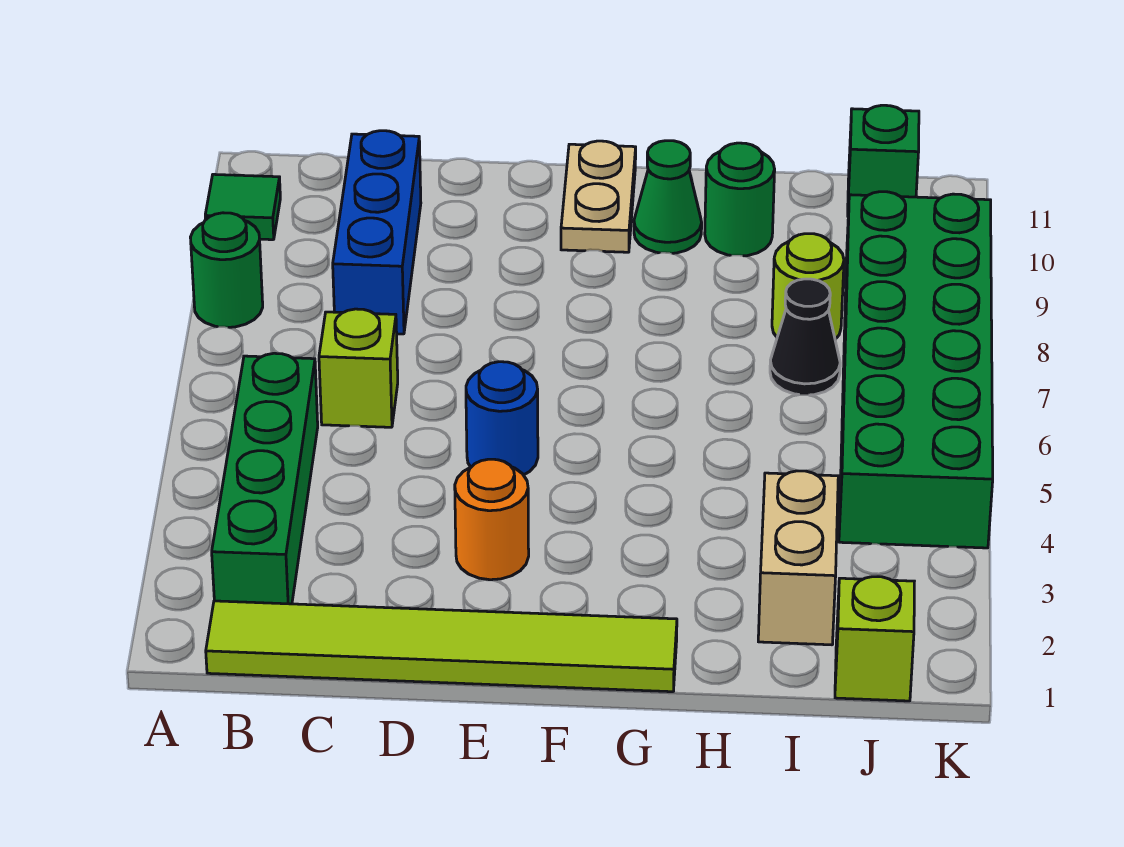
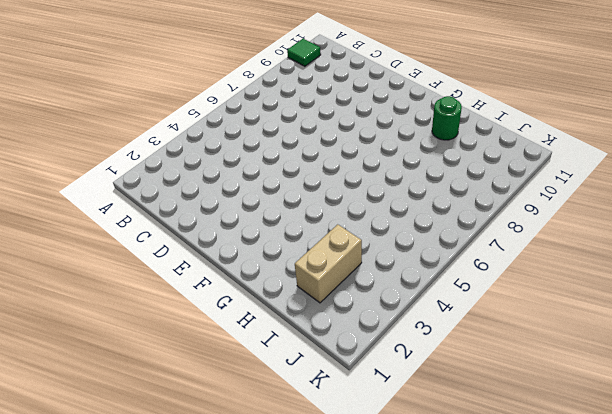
none -> green 1x1 round brick [190,213,263,327]
none -> lime 1x6 tile [206,601,677,692]
none -> green 1x4 brick [212,353,318,604]

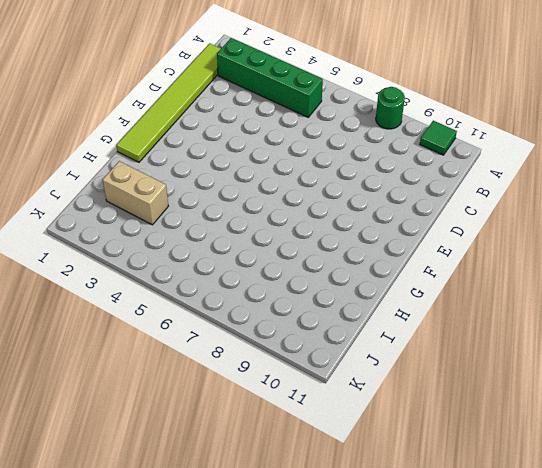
none -> lime 1x1 brick [319,309,398,427]
none -> blue 1x3 brick [333,131,421,334]
none -> orange 1x1 round brick [455,459,529,580]

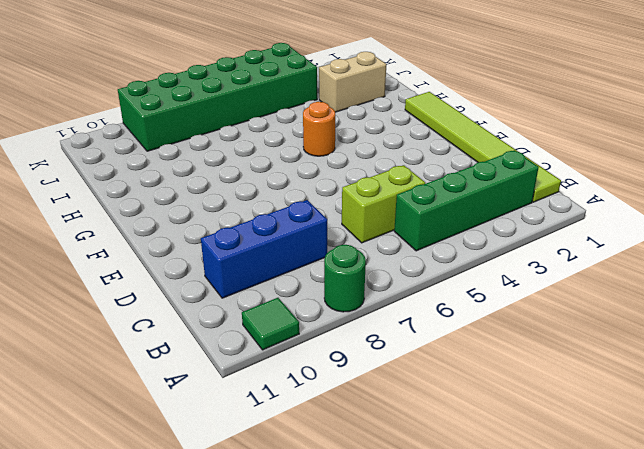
lime 1x2 brick [342,165,425,243] -> lime 1x1 brick [319,309,398,427]
orange 1x1 round brick [303,102,335,156] -> orange 1x1 round brick moved to [455,459,529,580]
none -> blue 1x1 round brick [466,362,538,475]
none -> tan 1x2 plate [561,141,636,252]
none -> green 1x1 cone [634,141,702,253]

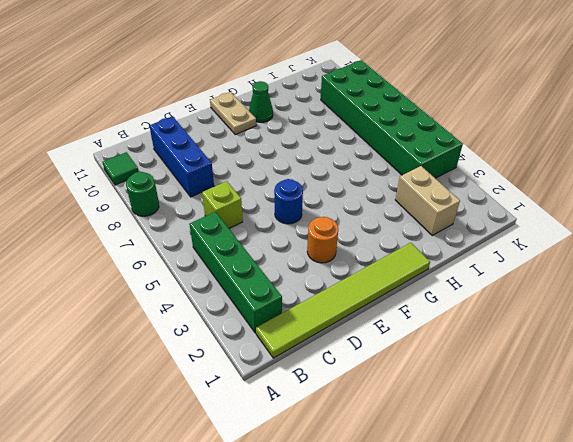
none -> green 1x1 round brick [705,143,775,256]
none -> black 1x1 cone [770,279,840,395]
none -> lime 1x1 round brick [772,234,844,339]

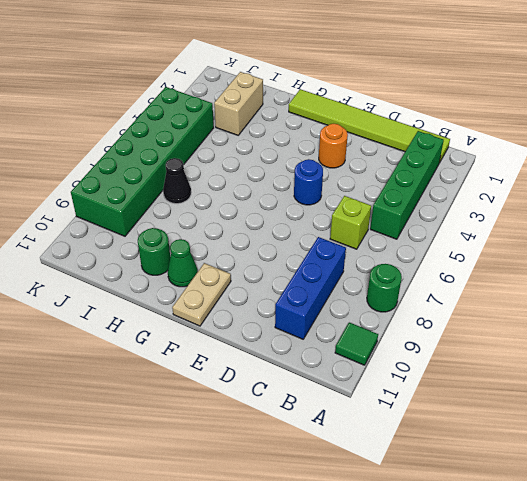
none -> lime 1x1 round brick [772,234,844,339]
none -> lime 1x1 brick [835,577,914,701]
none -> green 1x1 brick [848,105,919,213]

